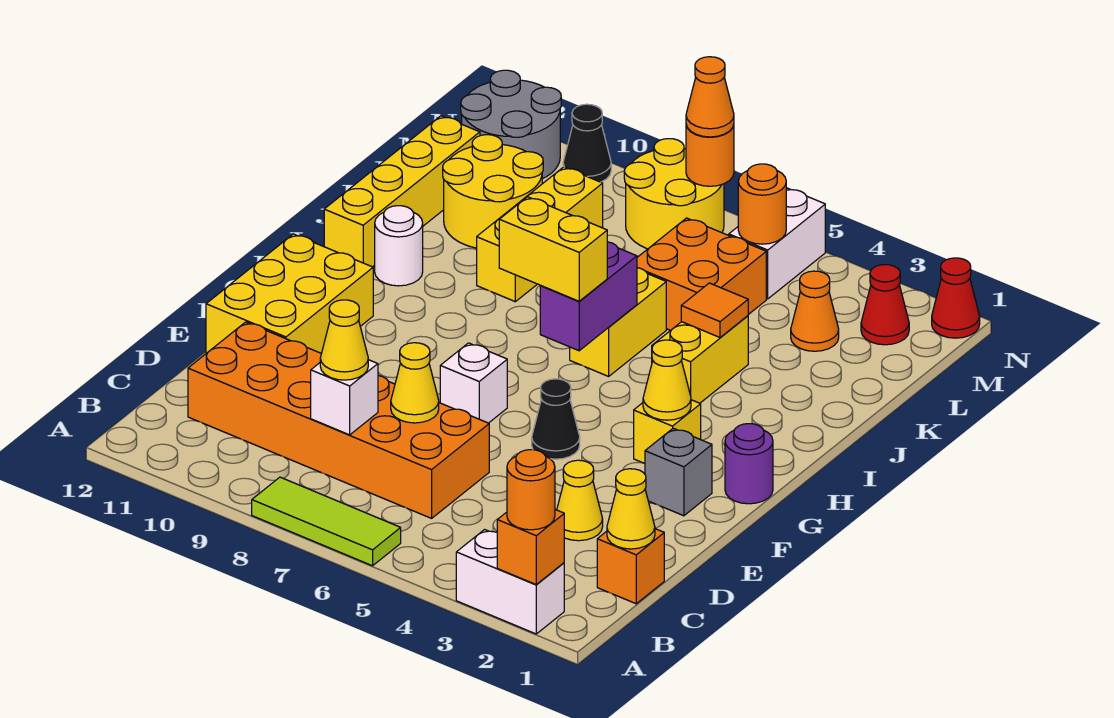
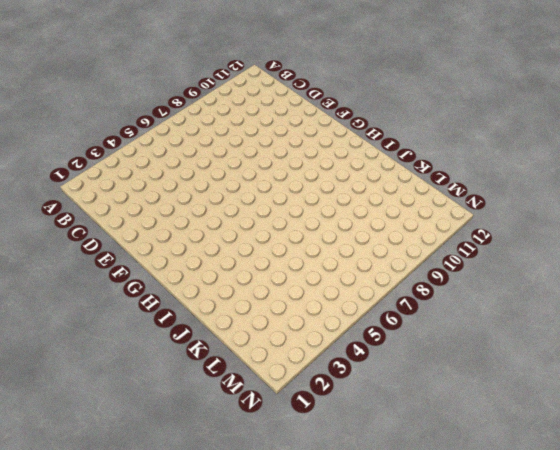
none -> white 1x2 brick [456,530,564,634]
none -> lime 1x3 tile [252,477,401,566]
none -> orange 1x1 brick [597,529,664,604]
none -> orange 2x6 brick [188,322,489,518]

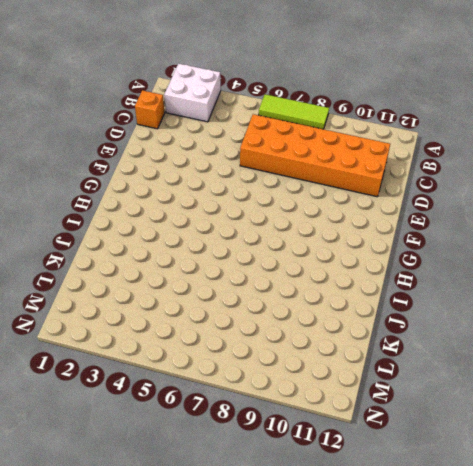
white 2x2 brick [164,64,221,122] -> white 1x2 brick [456,530,564,634]
none -> yellow 1x1 cone [557,460,603,541]
none -> yellow 2x3 brick [206,234,373,353]
none -> grey 1x1 brick [645,428,712,516]
none -> black 1x1 cone [532,379,580,459]

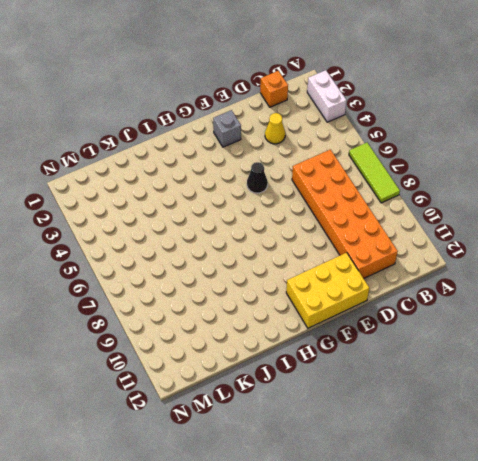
none -> white 1x1 brick [440,343,507,423]
none -> purple 1x1 round brick [725,424,773,504]
none -> yellow 1x1 brick [634,400,701,464]
none -> yellow 1x2 brick [652,316,748,403]

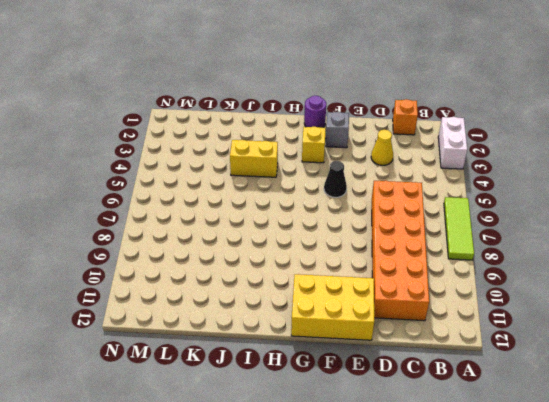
none -> white 1x1 brick [440,343,507,423]
none -> yellow 1x2 brick [570,268,666,376]
none -> white 1x1 round brick [375,206,423,286]
none -> yellow 1x4 brick [324,116,480,267]

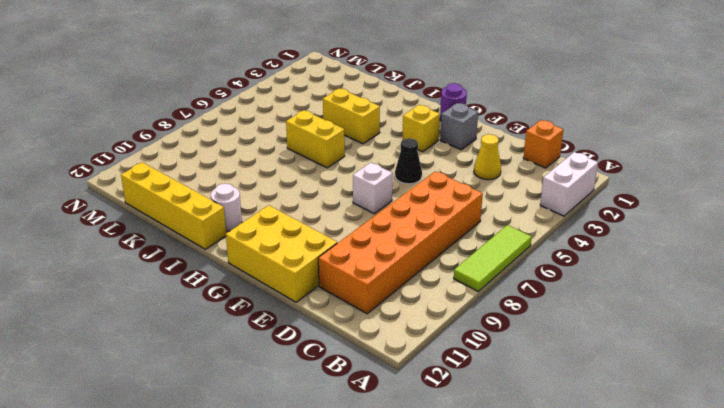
none -> yellow 1x3 brick [477,167,603,302]
none -> orange 2x2 brick [637,218,766,330]
none -> yellow 2x2 round brick [443,135,543,248]
none -> orange 1x1 cone [791,271,839,351]

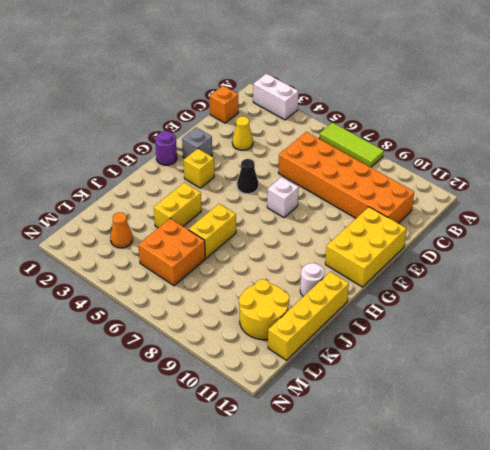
none -> yellow 1x3 brick [477,167,603,302]
none -> red 1x1 cone [861,265,909,345]
none -> white 1x2 brick [729,188,825,299]
none -> yellow 2x2 round brick [624,139,724,249]

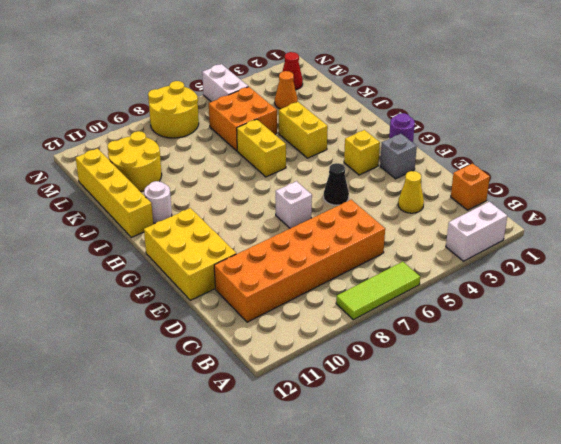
none -> yellow 1x3 brick [477,167,603,302]
none -> grey 2x2 round brick [461,70,561,179]
none -> red 1x1 cone [932,258,980,338]
none -> black 1x1 cone [563,104,611,182]

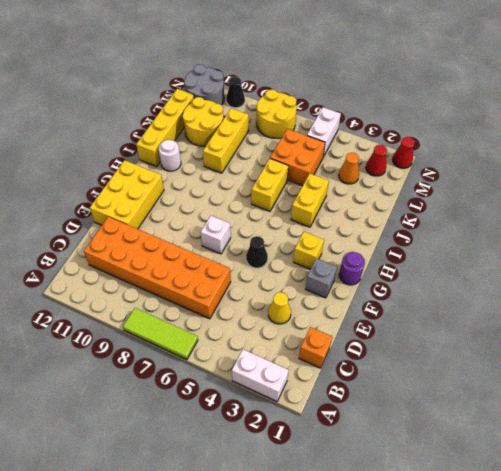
none -> orange 1x1 brick [497,510,564,584]
none -> yellow 1x1 cone [607,469,655,549]
none -> white 1x1 brick [311,360,378,435]
none -> yellow 1x1 cone [391,343,439,423]

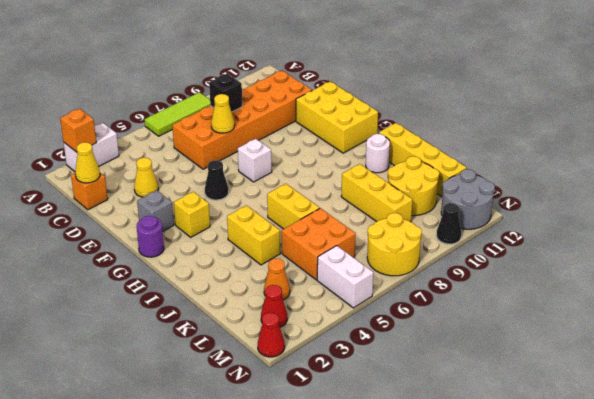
black 1x1 brick [209,74,242,112] -> white 1x1 brick [311,360,378,435]
none -> yellow 1x1 cone [643,340,691,420]
none -> purple 1x2 brick [540,242,637,351]
none -> orange 1x1 tile [681,283,748,337]
none -> orange 1x1 round brick [738,164,786,244]

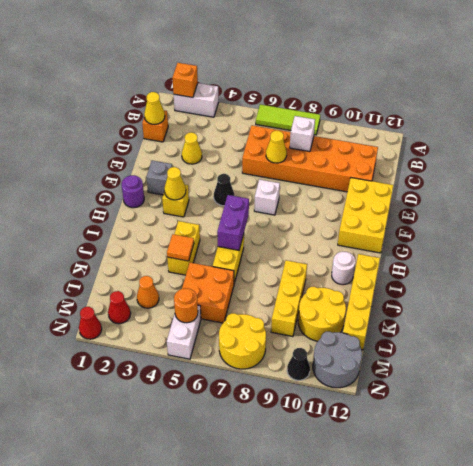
none -> orange 1x1 round brick [686,125,734,186]
none -> orange 1x1 round brick [507,450,555,530]
none -> yellow 1x1 cone [320,300,368,380]
none -> yellow 1x2 brick [499,197,607,301]

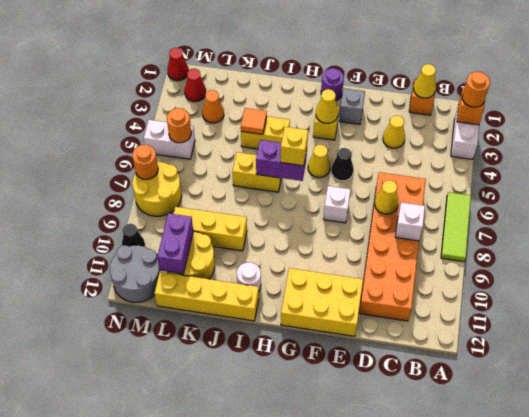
yellow 1x1 cone [308,145,330,178] -> yellow 1x1 cone moved to [320,300,368,380]
yellow 1x1 brick [280,127,308,166] -> yellow 1x2 brick [499,197,607,301]
purple 1x2 brick [157,213,193,274] -> none
none -> orange 2x2 brick [637,218,766,330]
none -> orange 1x1 cone [686,57,734,137]

